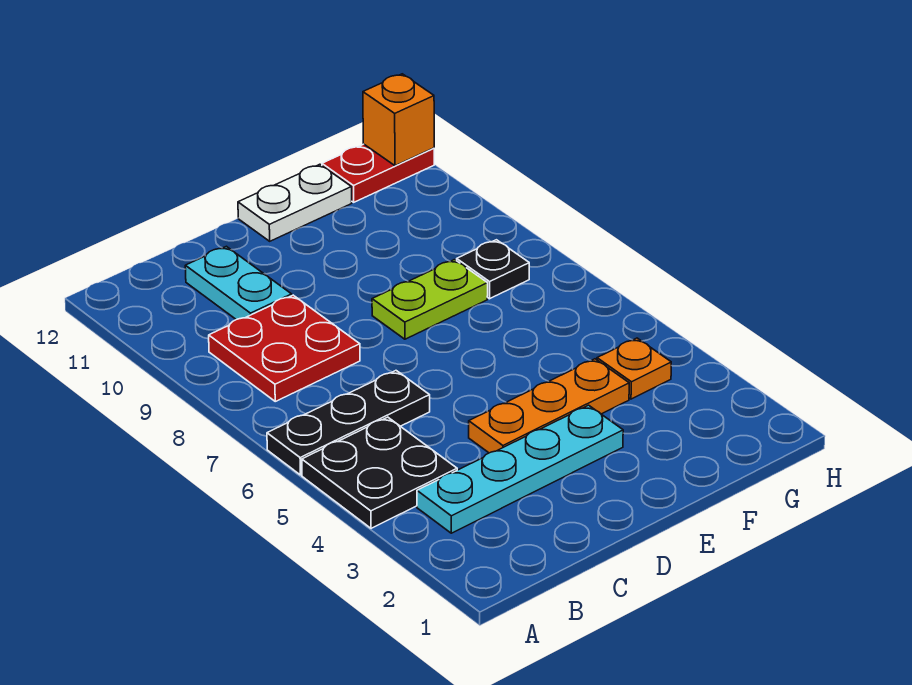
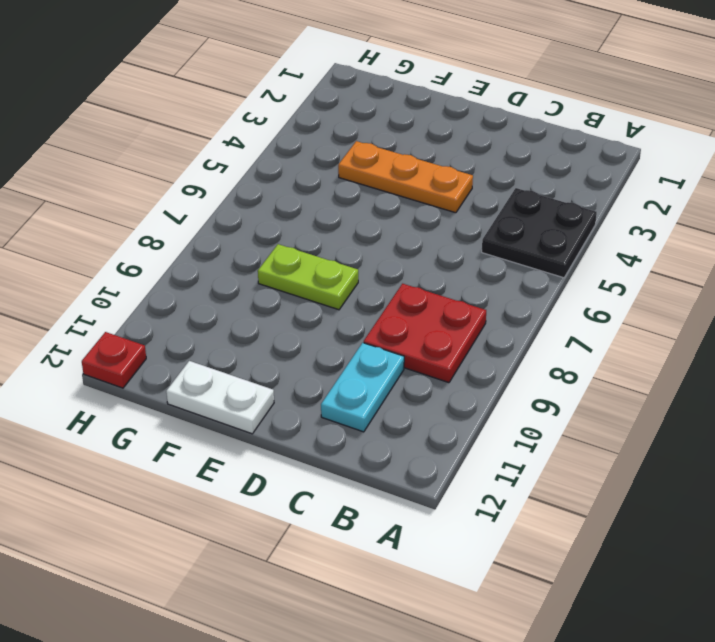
red 1x1 plate [82,332,146,388] -> red 1x2 plate [322,144,434,202]
none -> black 1x3 plate [267,371,430,475]
none -> cyan 1x4 plate [417,405,623,533]
none -> orange 1x1 plate [597,338,671,399]

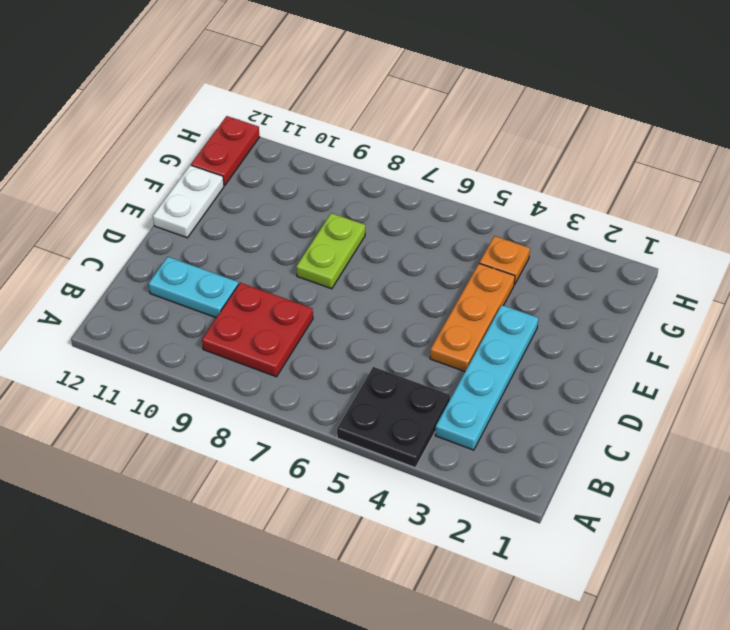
none -> black 1x3 plate [267,371,430,475]
none -> black 1x1 plate [457,240,529,299]
none -> orange 1x1 brick [363,74,434,166]

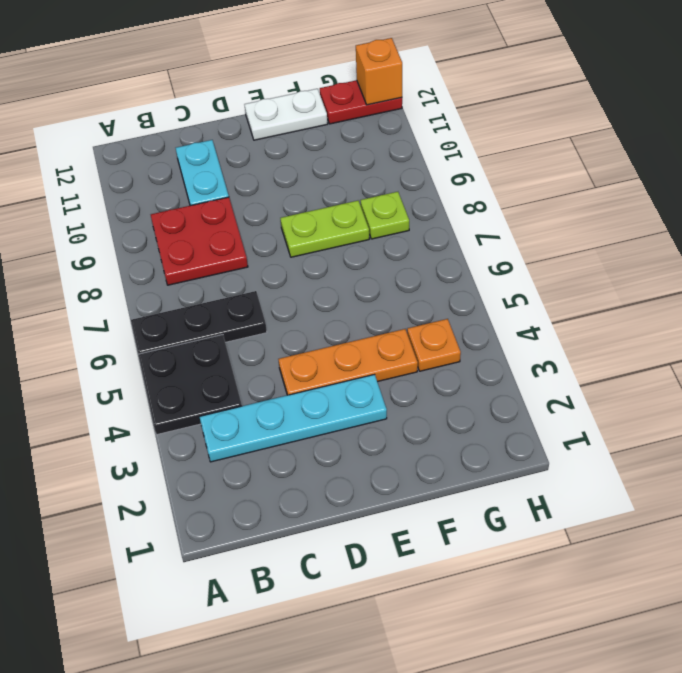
lime 1x1 plate [360,192,409,239] -> black 1x1 plate [457,240,529,299]

